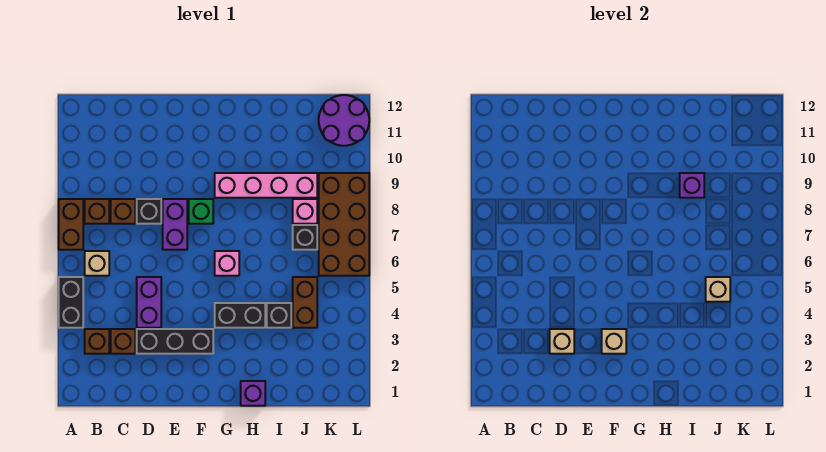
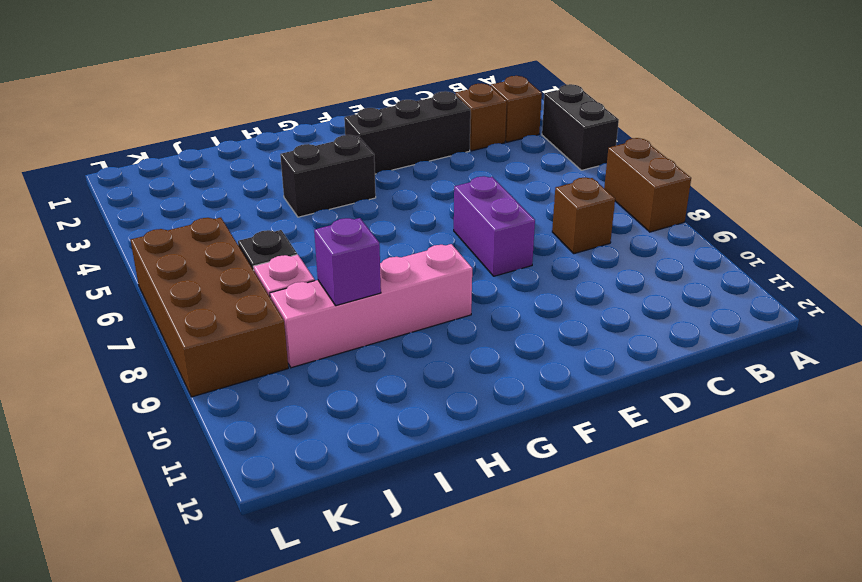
none -> tan 1x1 brick [85,251,109,276]
none -> brown 1x1 brick [85,199,109,224]
none -> purple 1x2 brick [137,277,161,328]

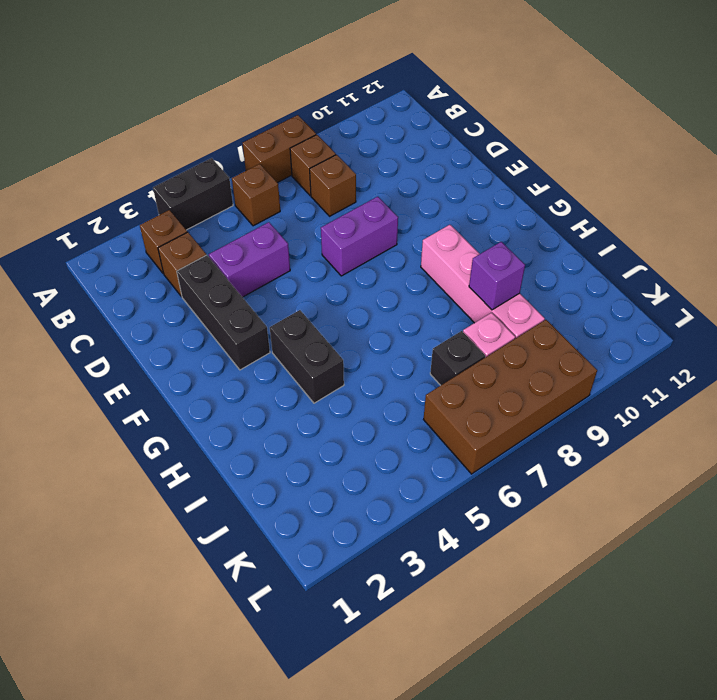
brown 1x1 brick [232,164,280,226] -> tan 1x1 brick [85,251,109,276]
none -> black 1x1 brick [137,199,161,224]
none -> green 1x1 brick [189,199,213,224]
none -> pink 1x1 brick [215,251,239,276]

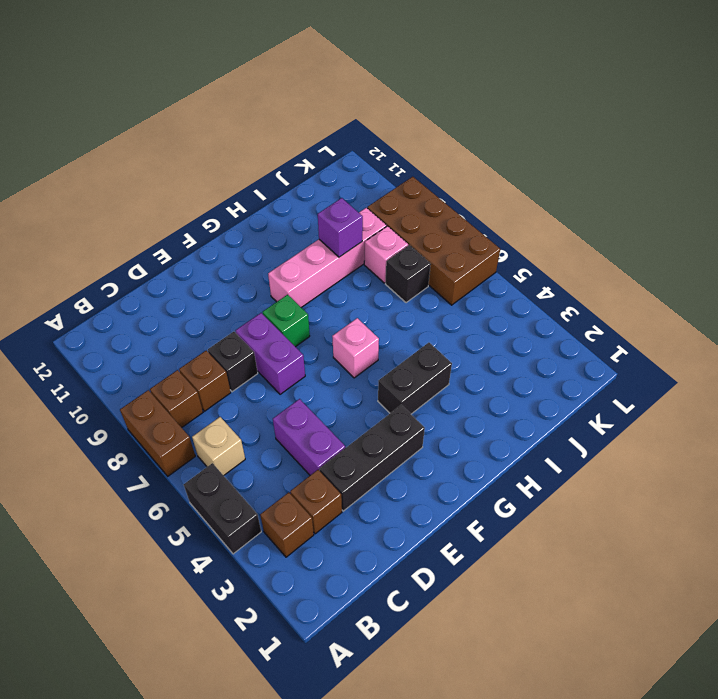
none -> purple 1x1 brick [241,381,265,406]
none -> black 1x1 brick [267,303,291,328]
none -> brown 1x2 brick [293,277,317,328]

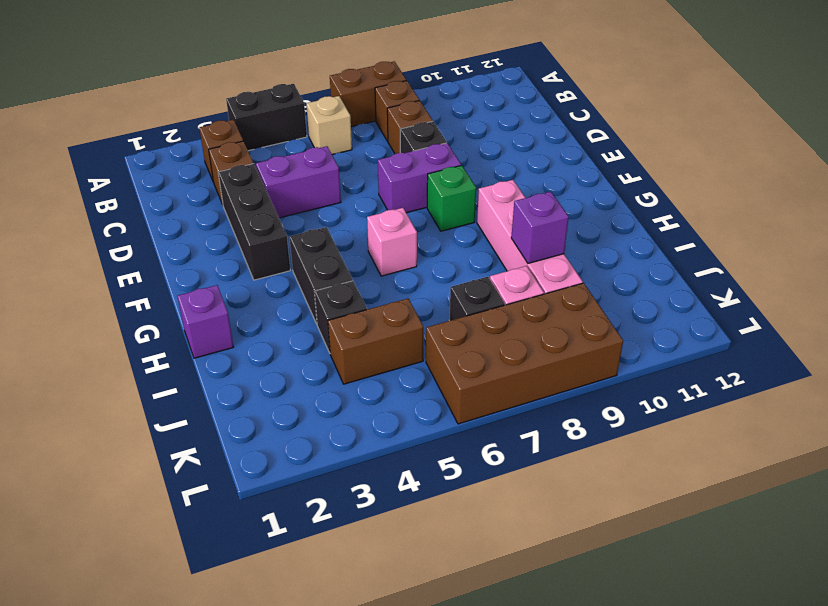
none -> purple 2x2 round brick [319,95,369,146]
none -> tan 1x1 brick [550,329,574,354]
none -> tan 1x1 brick [602,329,626,354]

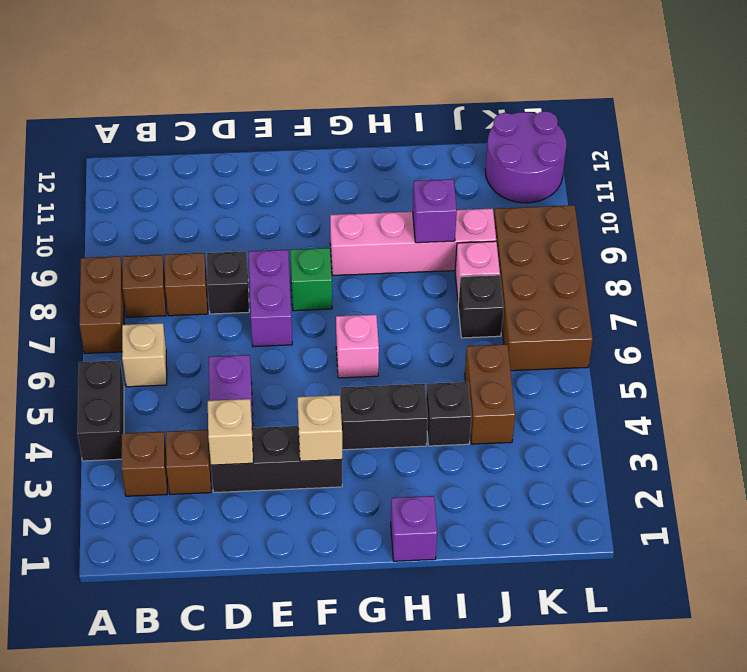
none -> tan 1x1 brick [706,277,730,302]

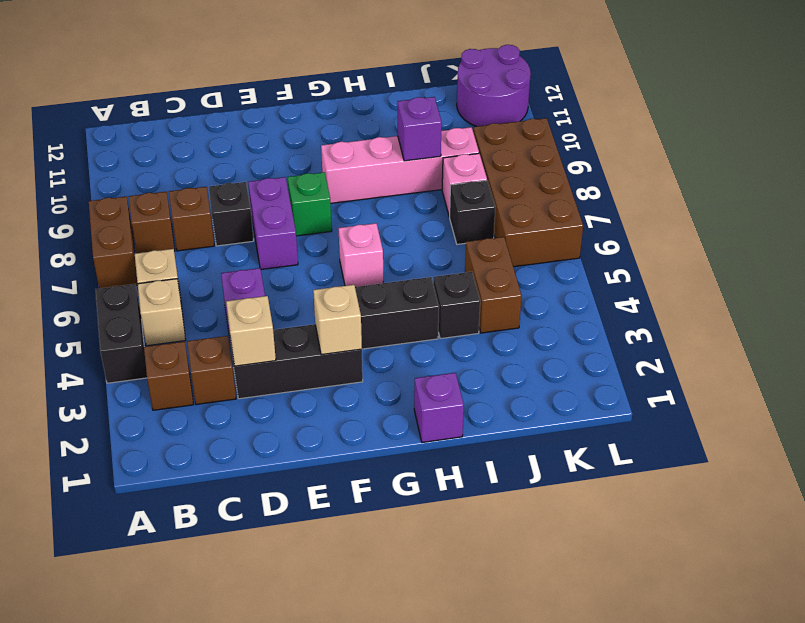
tan 1x1 brick [138,279,186,346] -> tan 1x1 brick moved to [706,277,730,302]

